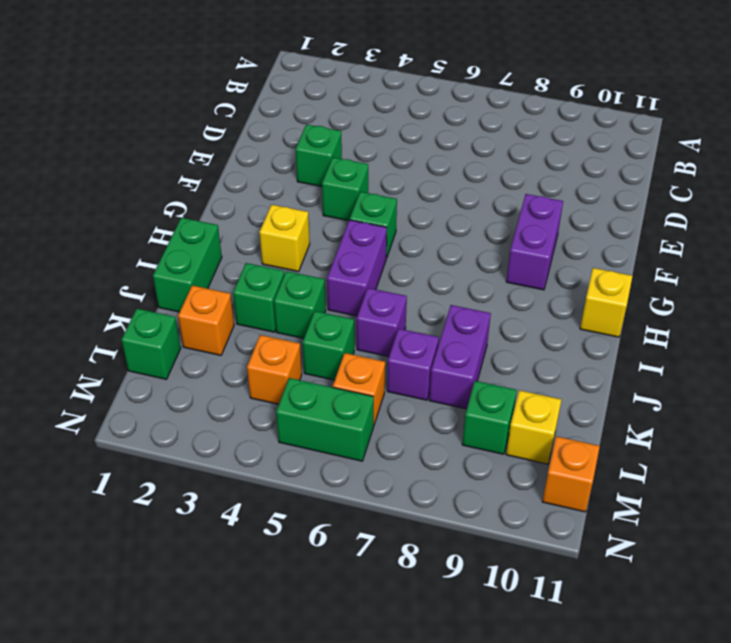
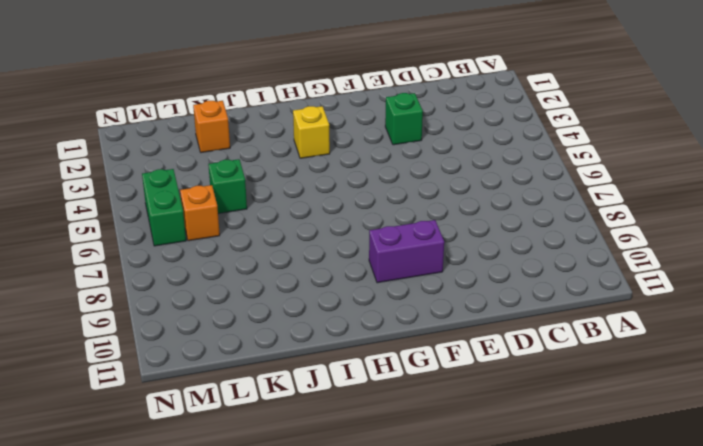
none -> green 1x1 brick [322,157,368,221]
none -> green 1x1 brick [350,192,397,258]
none -> purple 1x2 brick [327,220,387,316]

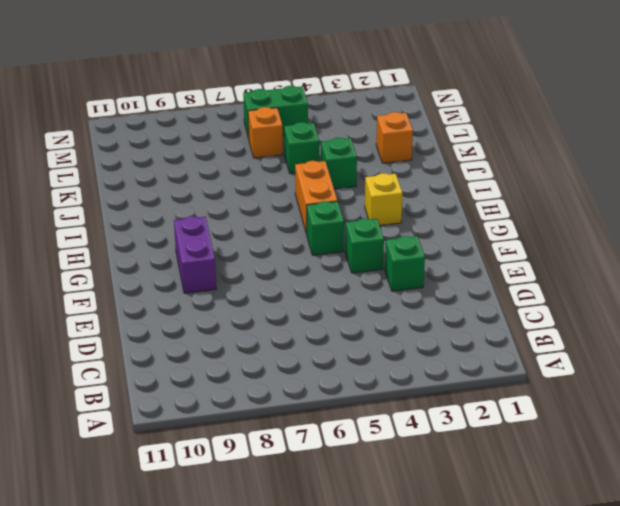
orange 1x2 brick [295,161,338,234] -> purple 1x2 brick [327,220,387,316]
none -> yellow 1x1 brick [580,268,632,337]
none -> green 1x2 brick [153,218,222,312]
none -> green 1x1 brick [233,263,284,332]

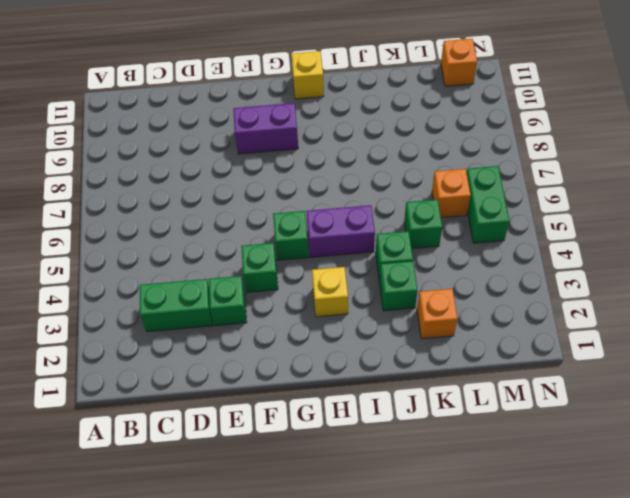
green 1x2 brick [140,279,213,332] -> green 1x2 brick moved to [153,218,222,312]
none -> purple 1x1 brick [357,288,407,357]
none -> purple 1x2 brick [429,305,491,409]
none -> purple 1x1 brick [387,329,439,400]

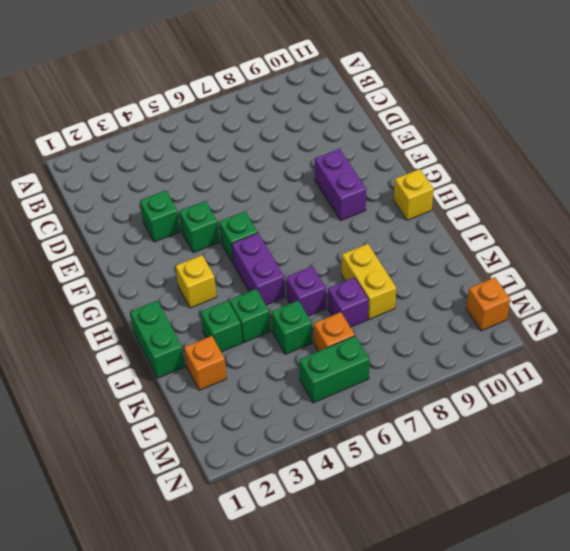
yellow 1x2 brick [342,244,396,319] -> purple 1x2 brick [429,305,491,409]
none -> green 1x1 brick [122,309,181,379]
none -> orange 1x1 brick [247,335,302,404]
none -> green 1x1 brick [462,381,517,454]

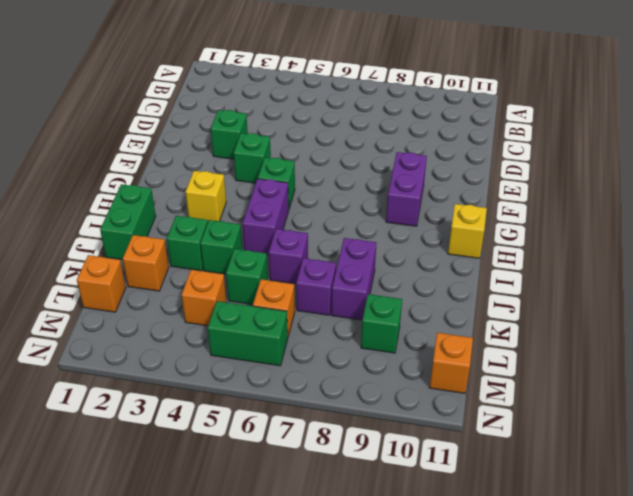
orange 1x1 brick [77,255,126,312] -> green 1x1 brick [122,309,181,379]
none -> yellow 1x1 brick [506,390,561,464]

